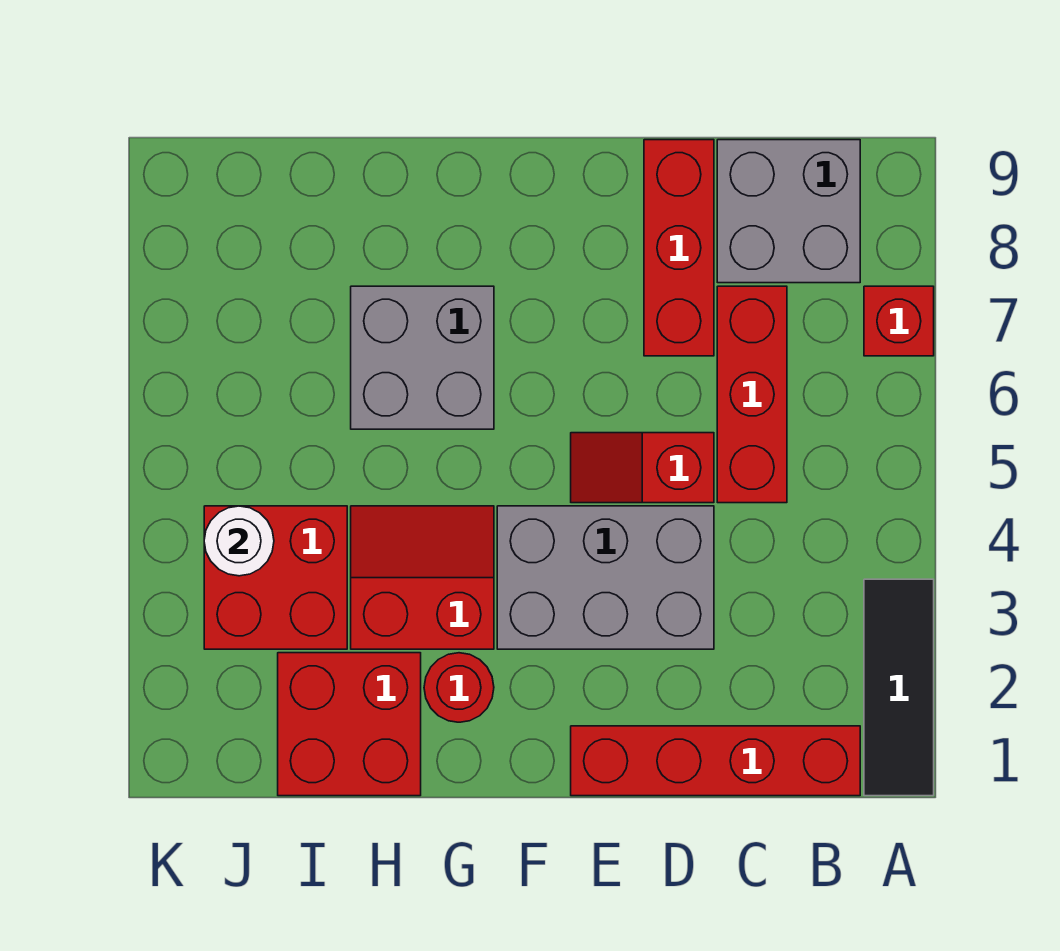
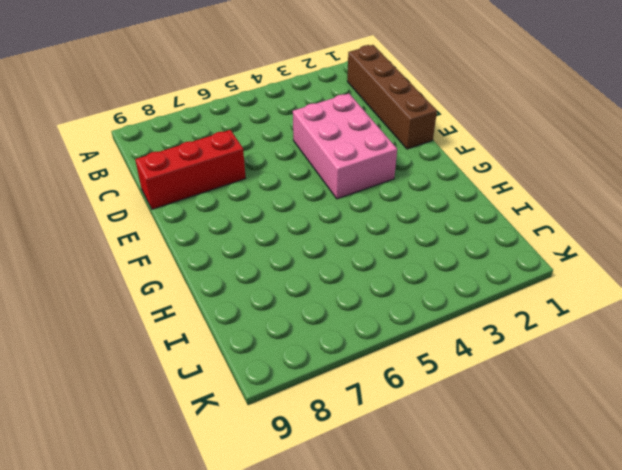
brown 1x4 brick [347,45,437,149] -> red 1x4 brick [571,726,860,796]
pink 2x3 brick [293,94,397,199] -> grey 2x3 brick [497,506,714,649]
none -> black 1x3 tile [864,579,934,796]
none -> red 1x1 brick [864,286,934,356]
none -> grey 2x2 brick [717,140,860,283]

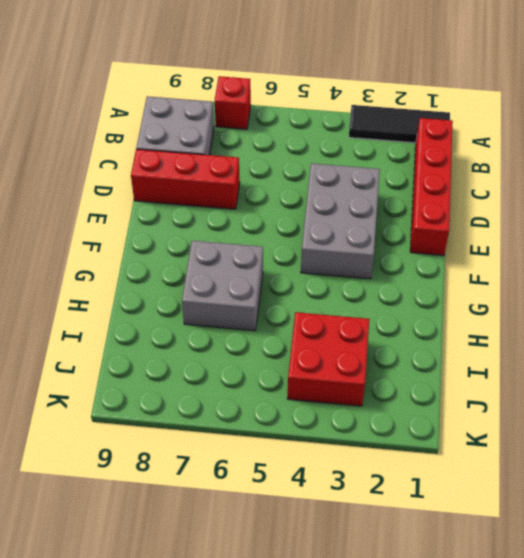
none -> red 1x3 brick [717,286,787,503]
none -> red 1x2 slope [571,433,714,503]
none -> red 1x1 round brick [424,653,494,722]

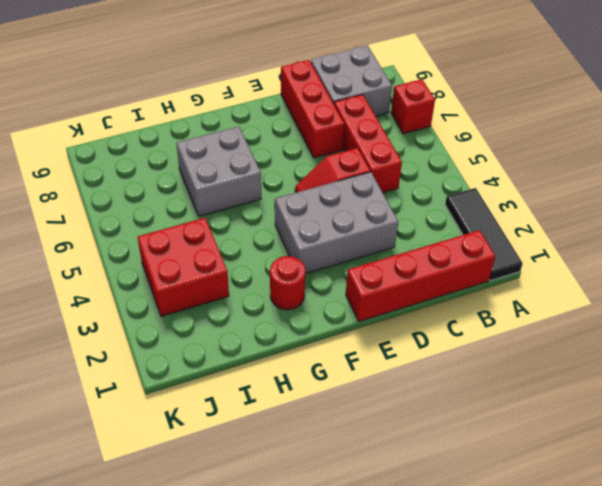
none -> red 2x2 slope [351,506,494,649]
none -> red 2x2 brick [278,653,421,796]
none -> white 1x1 round brick [204,506,274,576]

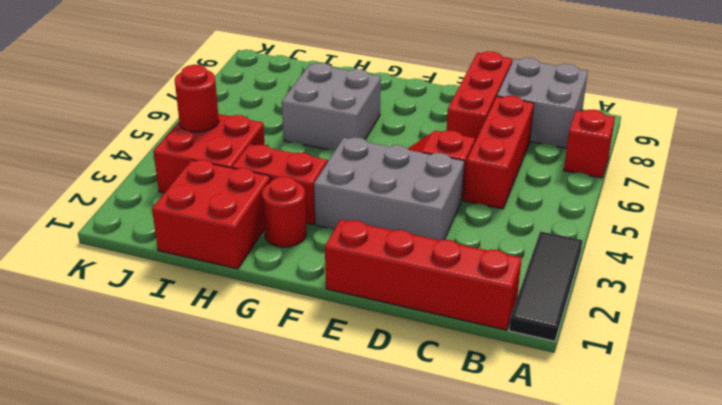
red 1x1 round brick [175,65,219,132] -> white 1x1 round brick [204,506,274,576]

